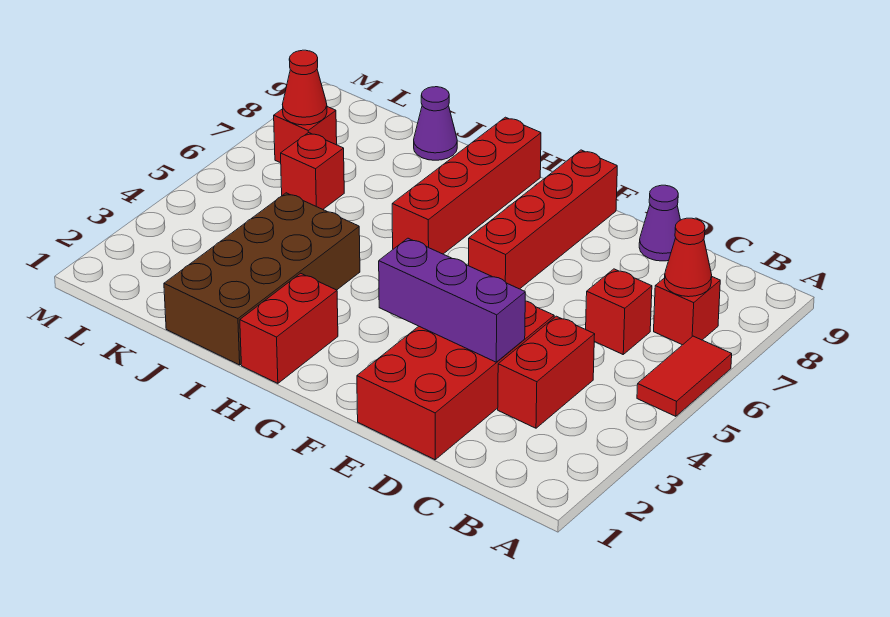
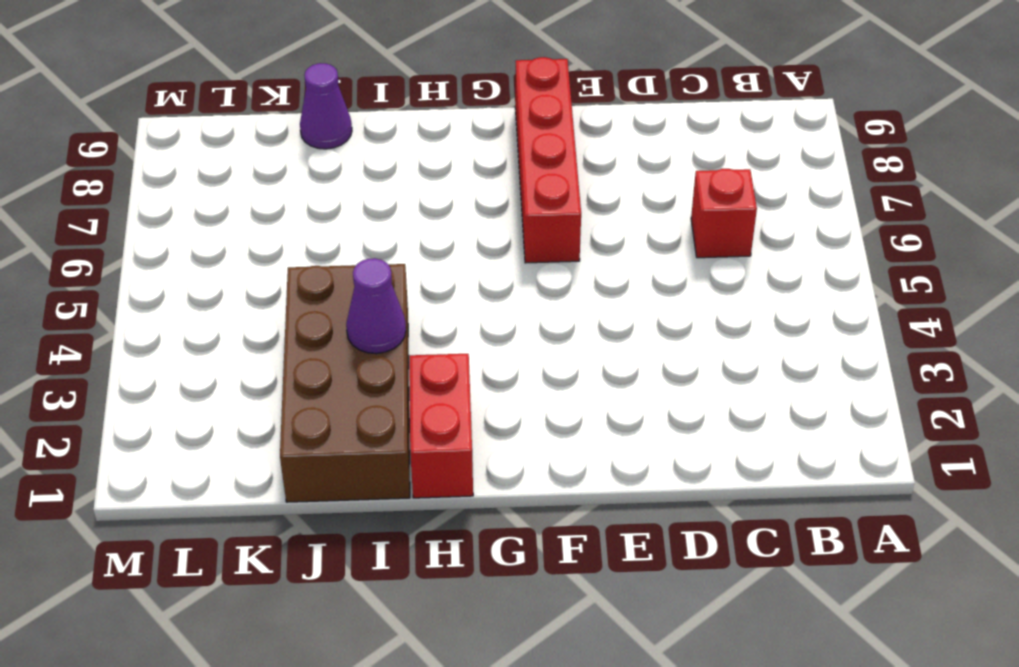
purple 1x1 cone [346,258,406,354] -> purple 1x1 cone moved to [639,185,680,261]
none -> red 1x2 tile [637,336,732,416]
none -> red 1x1 brick [654,277,720,345]
none -> red 1x2 brick [498,316,595,428]

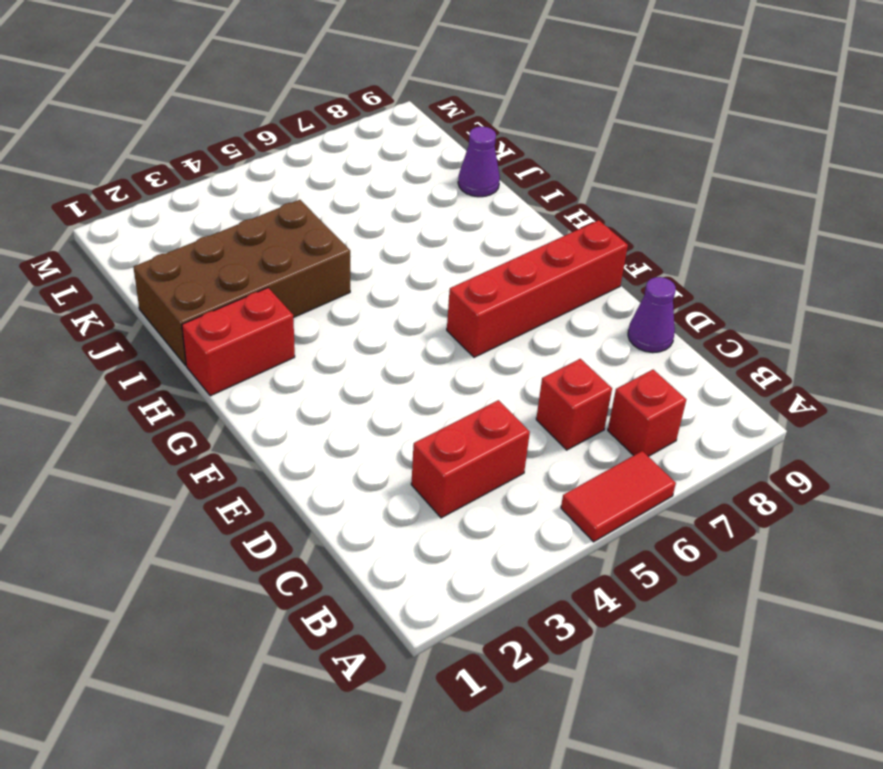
none -> red 2x4 brick [357,301,554,460]
none -> red 1x4 brick [392,117,541,254]
none -> red 1x1 brick [281,133,344,209]

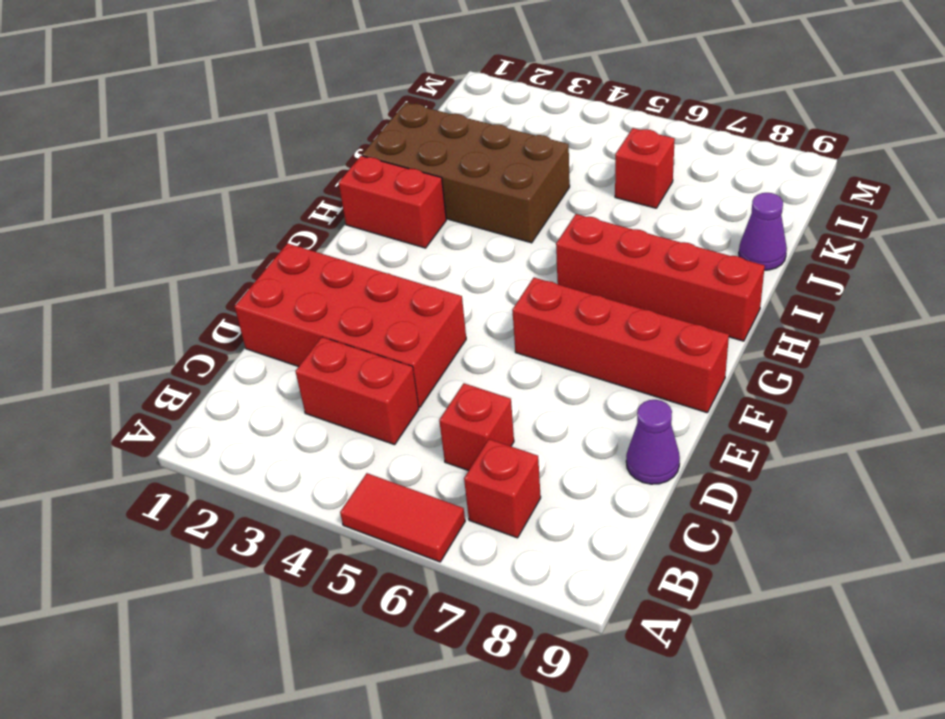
none -> red 1x1 brick [274,107,337,163]
none -> red 1x1 cone [664,218,712,297]
none -> purple 1x3 brick [379,238,525,362]

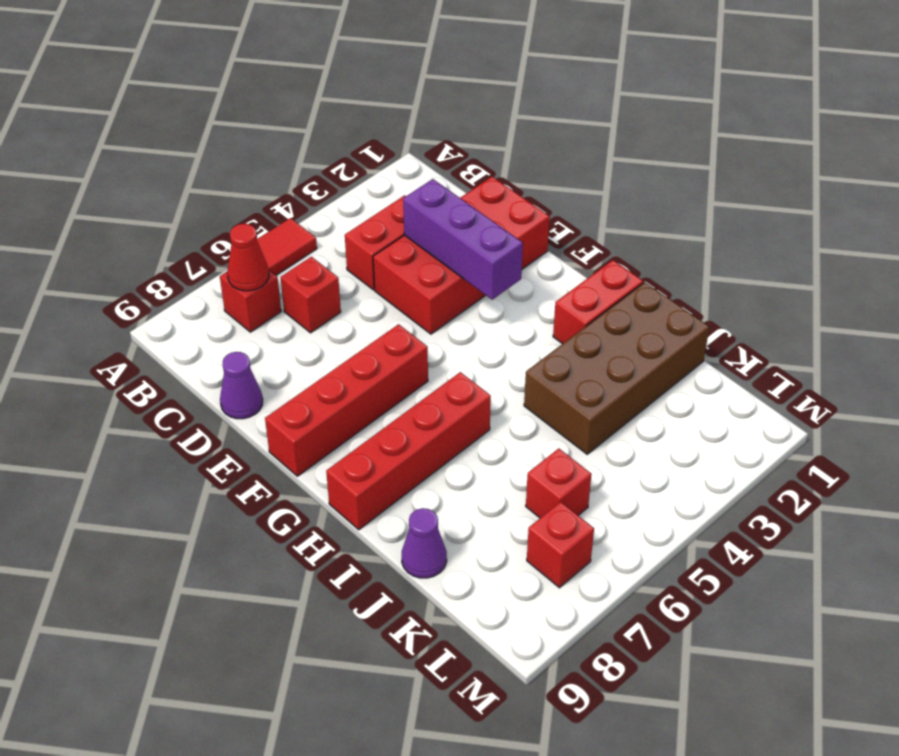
none -> red 1x1 cone [283,50,327,125]

